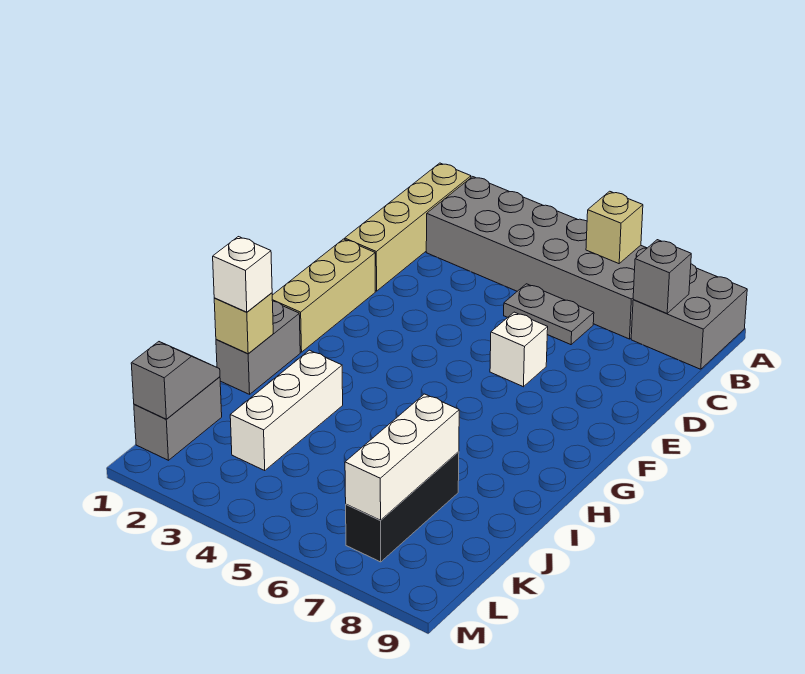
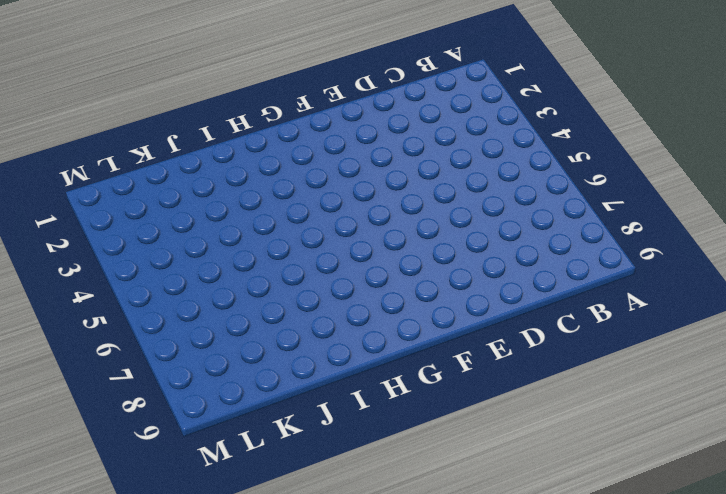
none -> tan 1x4 brick [345,163,471,291]
none -> grey 2x6 brick [426,177,647,339]
none -> grey 2x2 brick [631,264,747,369]

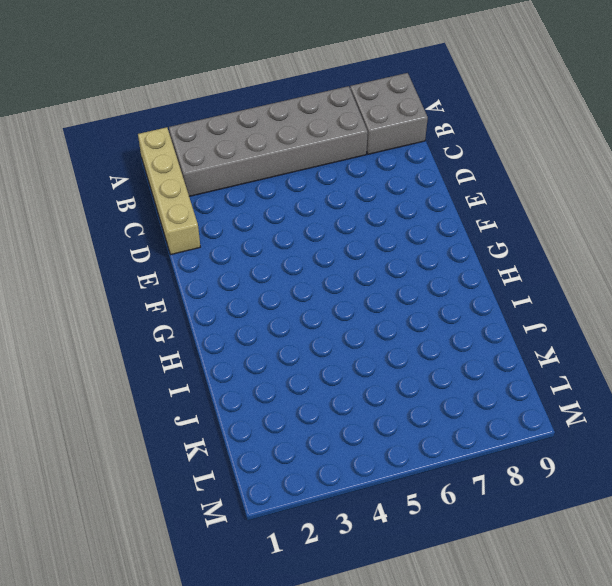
none -> grey 1x2 plate [504,284,594,345]
none -> tan 1x3 brick [272,239,375,352]
none -> white 1x1 brick [490,312,548,387]

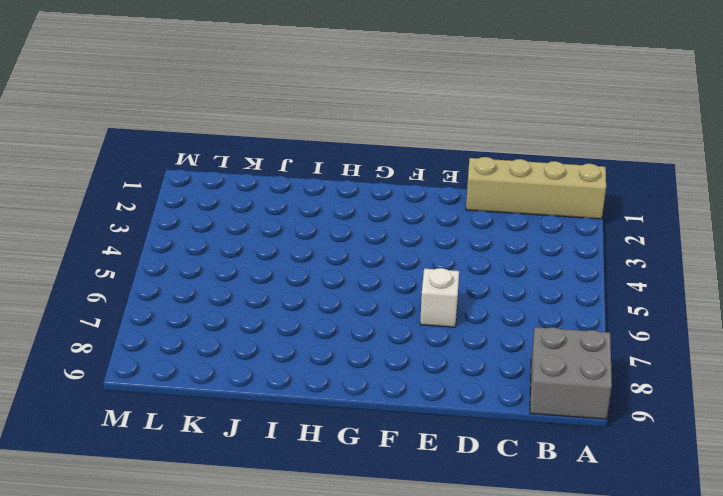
none -> grey 2x6 brick [426,177,647,339]
none -> grey 1x2 plate [504,284,594,345]
none -> tan 1x3 brick [272,239,375,352]

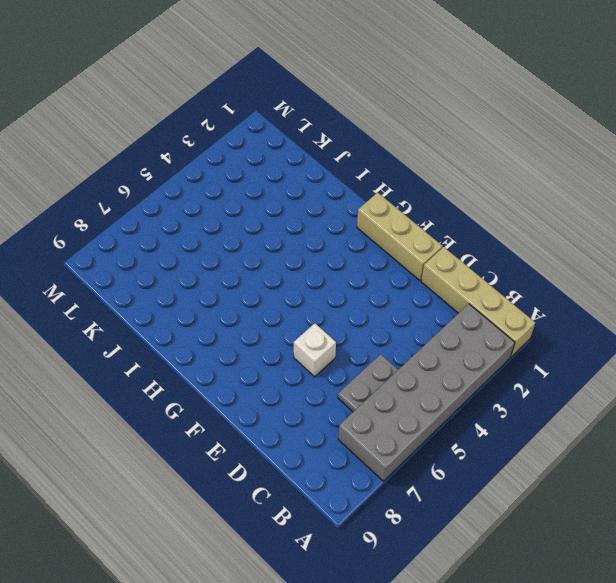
none -> grey 2x2 brick [631,264,747,369]
none -> grey 1x2 brick [216,301,300,394]
none -> white 1x3 brick [230,350,343,471]

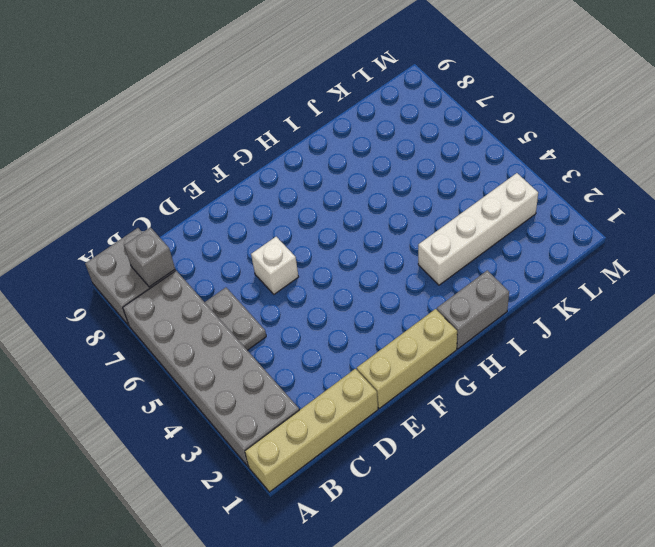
white 1x4 brick [418,173,538,285] -> white 1x3 brick [230,350,343,471]
none -> black 1x3 brick [346,452,459,562]
none -> grey 1x2 brick [134,377,222,460]
none -> tan 1x1 brick [586,191,643,264]

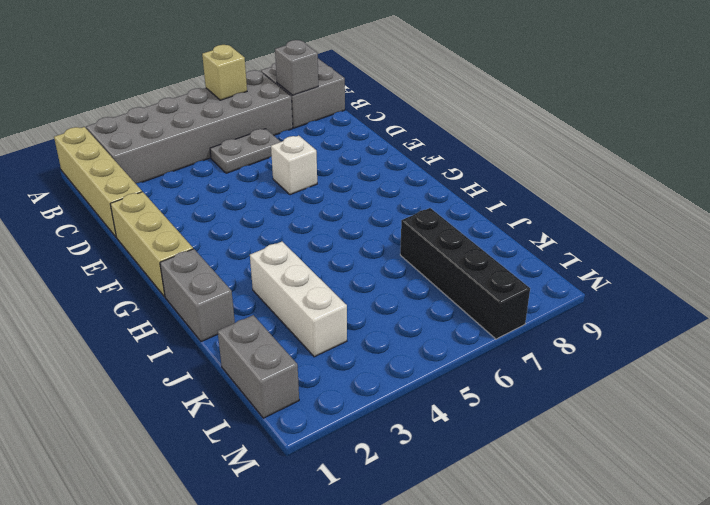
black 1x4 brick [400,208,530,339] -> black 1x3 brick [346,452,459,562]
none -> tan 1x1 brick [214,293,273,354]
none -> white 1x3 brick [345,394,459,520]
none -> grey 1x2 slope [131,342,220,419]

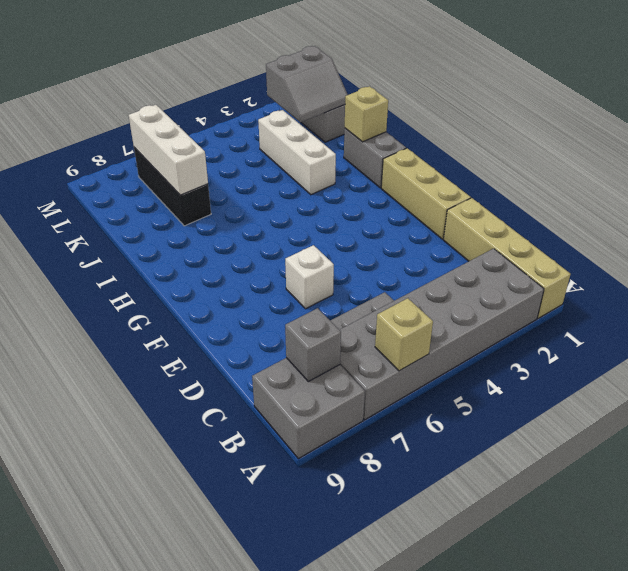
grey 2x2 slope [266,46,348,122] -> grey 1x2 slope [131,342,220,419]
none -> white 1x1 brick [213,237,272,312]

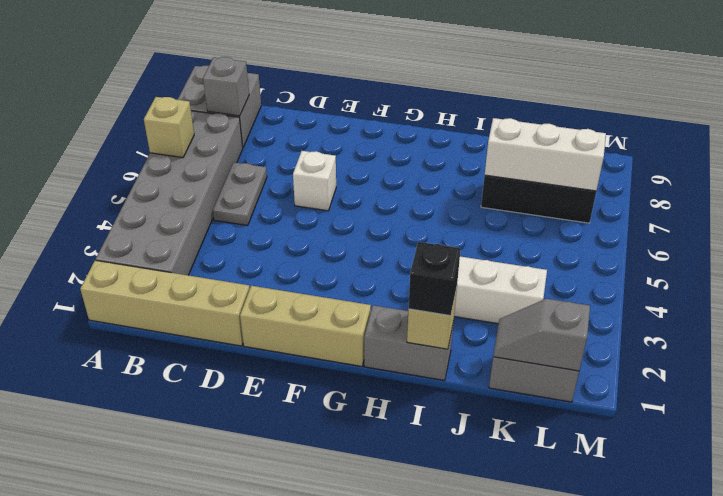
black 1x1 brick [409,242,461,316] -> white 1x1 brick [213,237,272,312]

